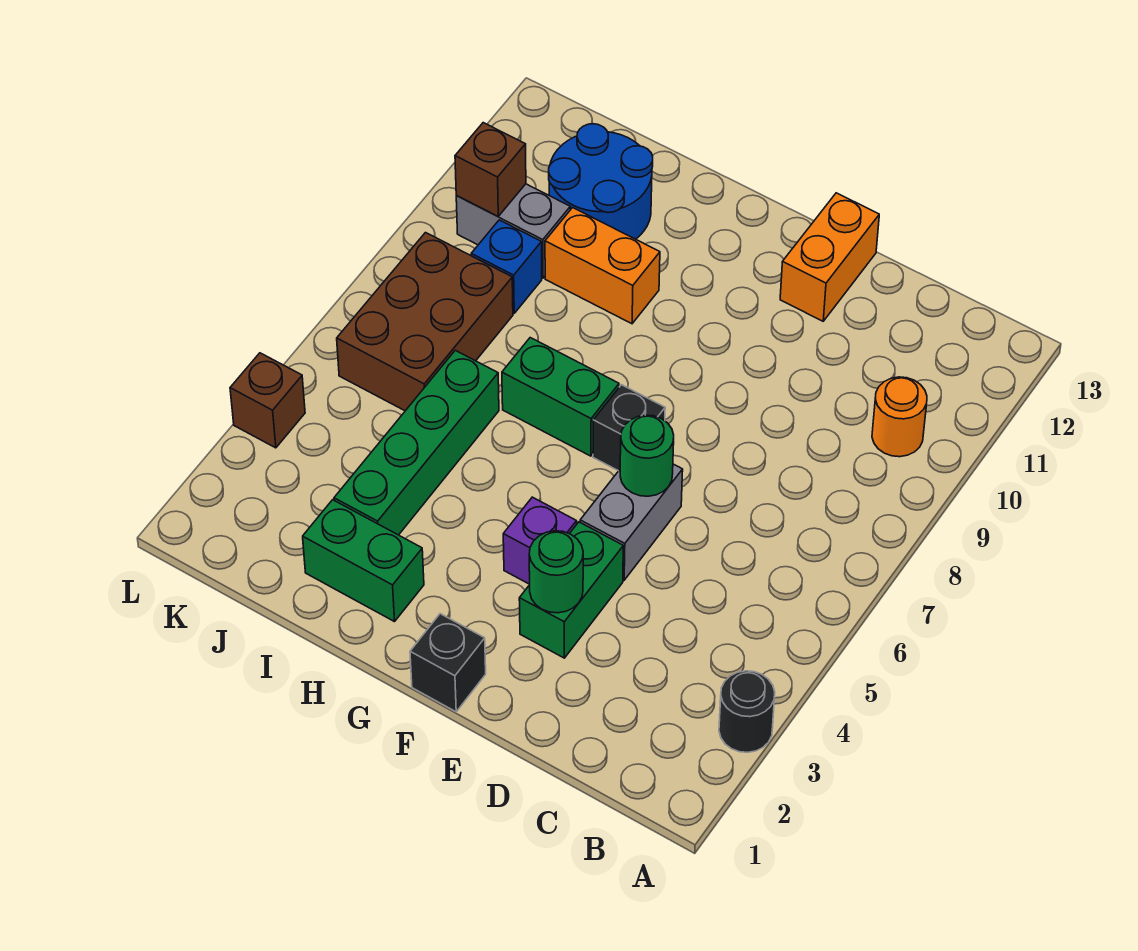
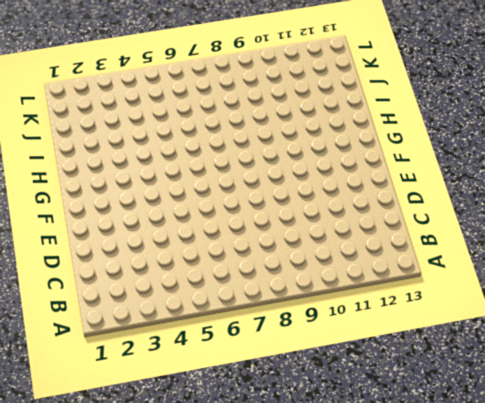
none -> black 1x1 round brick [719,671,775,752]
none -> orange 1x1 round brick [872,377,927,457]
none -> green 1x2 brick [519,522,623,658]

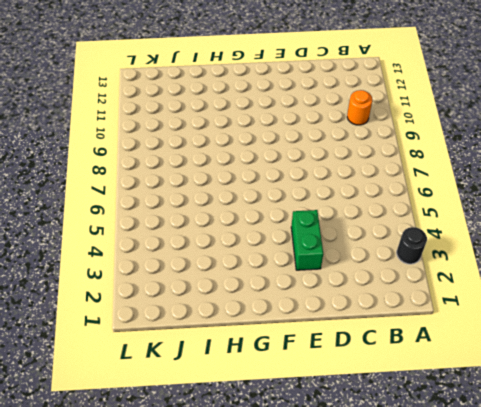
none -> grey 1x2 brick [580,464,683,580]
none -> orange 1x2 brick [780,193,879,321]
none -> black 1x1 brick [410,614,486,712]

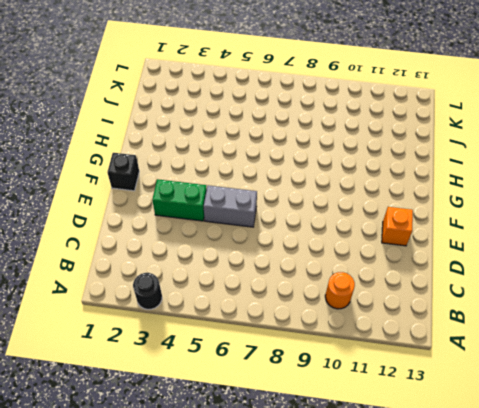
orange 1x1 brick [382,207,413,246] -> orange 1x2 brick [780,193,879,321]
none -> purple 1x1 brick [503,497,577,584]
none -> black 1x1 brick [593,385,665,471]
none -> green 1x2 brick [502,338,619,456]

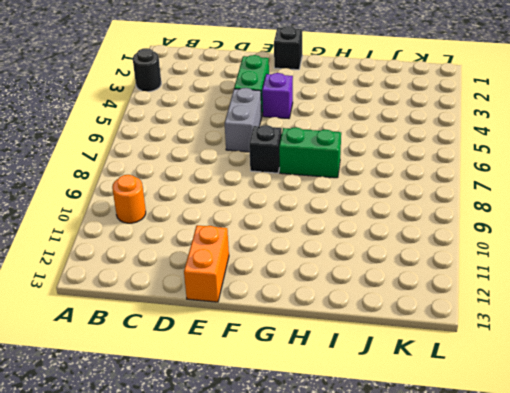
none -> green 1x2 brick [303,500,424,622]
none -> orange 1x2 brick [545,208,660,324]
none -> green 1x4 brick [334,350,499,535]

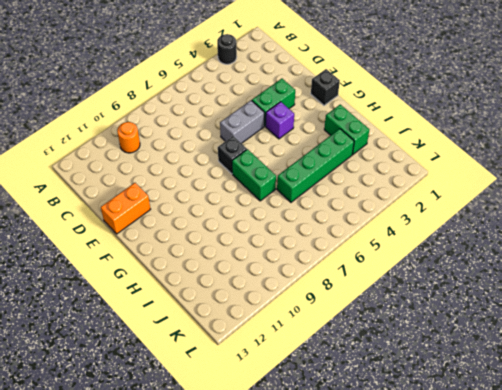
none -> orange 1x2 brick [545,208,660,324]
none -> blue 2x2 round brick [549,124,653,239]
none -> brown 2x3 brick [337,233,513,411]

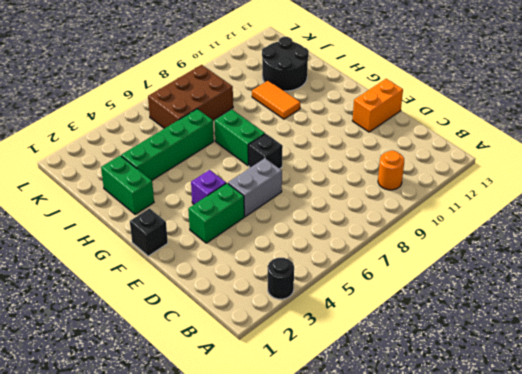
orange 1x2 tile [252,81,300,119] -> orange 1x2 brick [545,208,660,324]
black 2x2 round brick [262,37,309,91] -> blue 2x2 round brick [549,124,653,239]
none -> blue 1x1 brick [471,220,542,313]
none -> grey 1x2 brick [456,184,570,278]
none -> brown 1x1 brick [230,353,305,448]

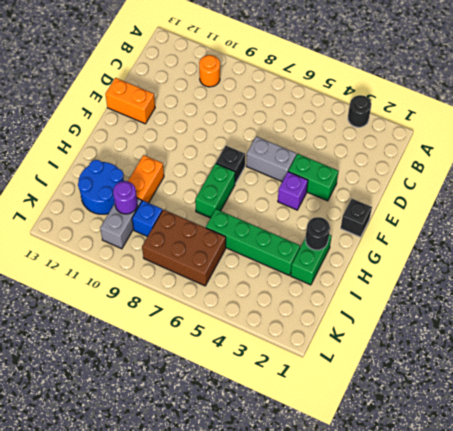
black 1x1 round brick [305,217,330,250] -> none
purple 1x1 round brick [113,181,137,214] -> none
none -> brown 1x1 brick [230,353,305,448]
none -> green 1x1 round brick [529,531,583,613]
none -> green 1x1 round brick [620,415,674,496]

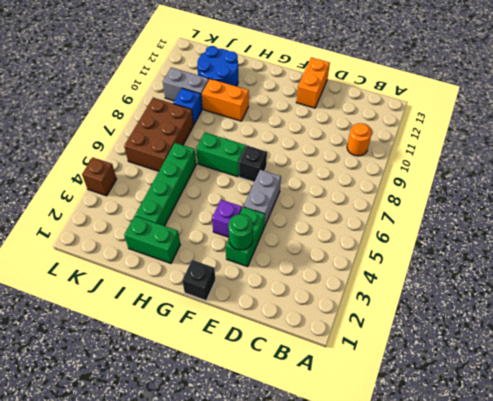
none -> black 1x1 round brick [719,671,775,752]
none -> green 1x1 round brick [620,415,674,496]
none -> brown 1x1 brick [455,123,526,216]

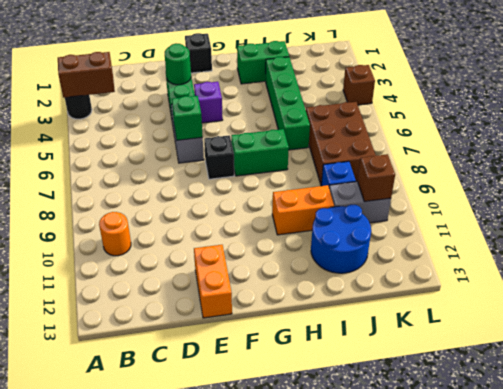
brown 1x2 brick [58,52,115,98] -> none
green 1x1 brick [172,96,203,140] -> green 1x1 round brick [620,415,674,496]

